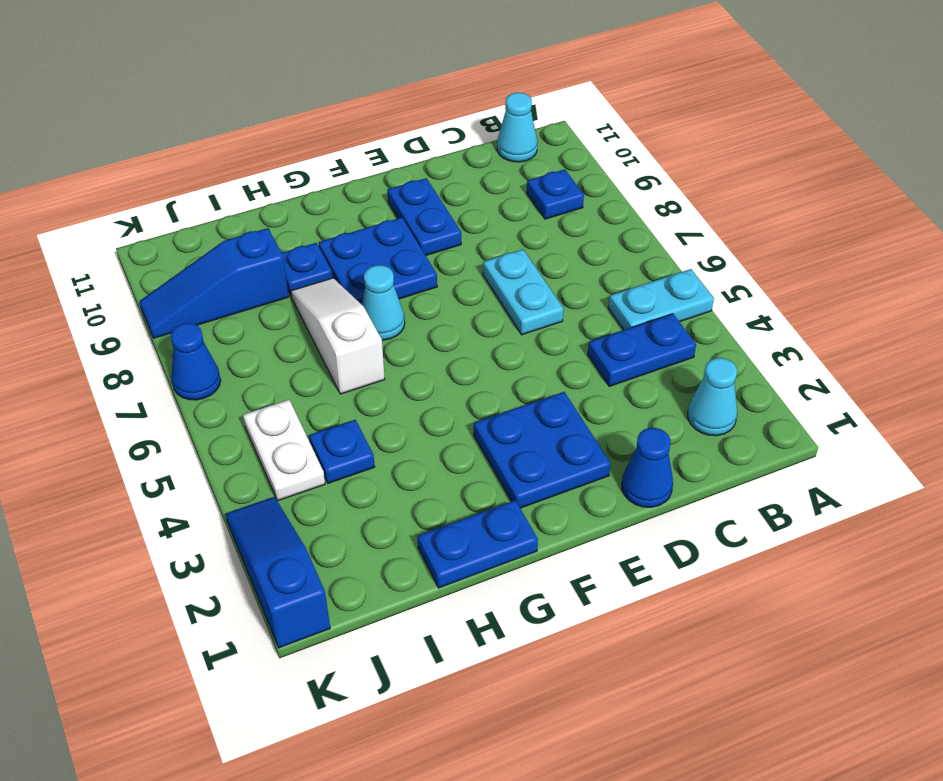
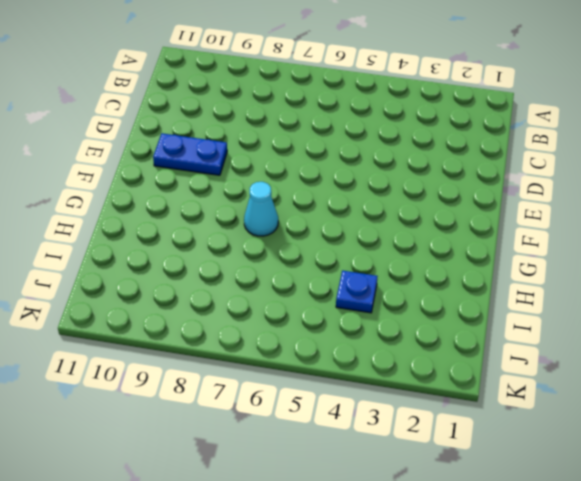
none -> cyan 1x2 plate [608,269,714,330]
none -> cyan 1x1 cone [688,358,737,436]
none -> blue 1x2 plate [588,314,696,386]

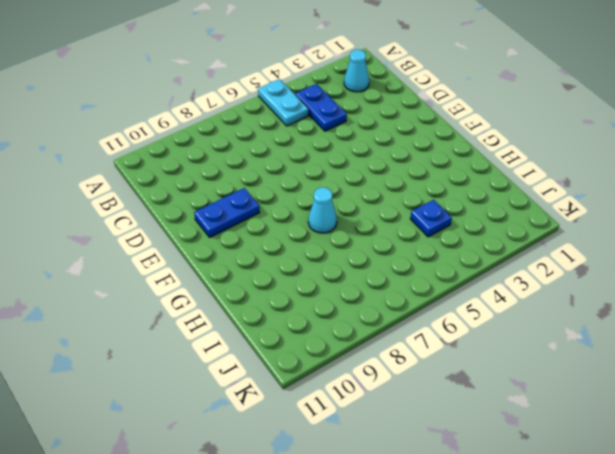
none -> blue 1x1 plate [527,169,584,219]
none -> cyan 1x1 cone [497,93,537,162]
none -> blue 1x1 cone [622,428,673,507]

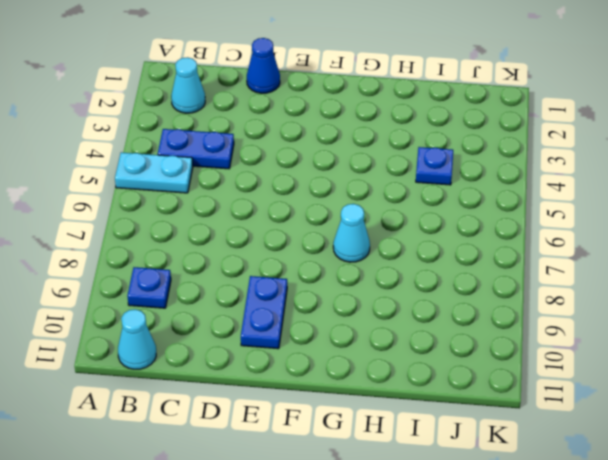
none -> cyan 1x2 plate [483,249,564,335]
none -> blue 2x2 plate [474,392,611,508]
none -> blue 2x2 plate [319,218,437,304]

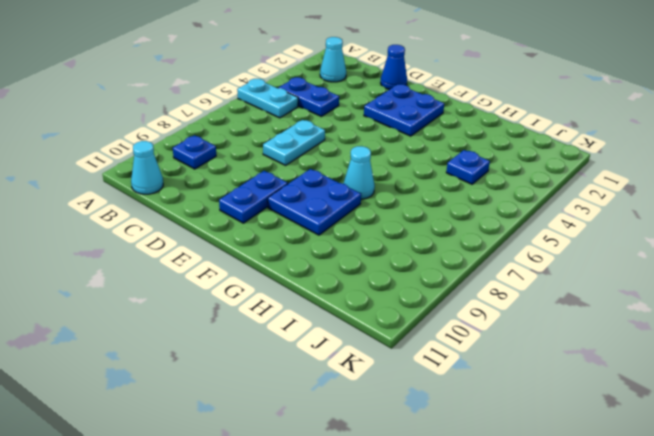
none -> blue 1x2 plate [417,500,538,588]
none -> white 1x3 slope [291,278,385,394]
none -> blue 1x1 plate [282,243,332,295]

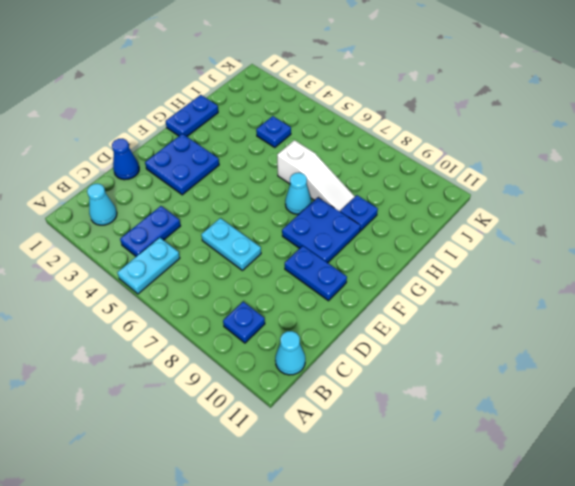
none -> blue 1x3 slope [140,228,289,338]
none -> white 1x2 plate [243,400,325,501]
none -> blue 1x3 slope [226,497,330,648]

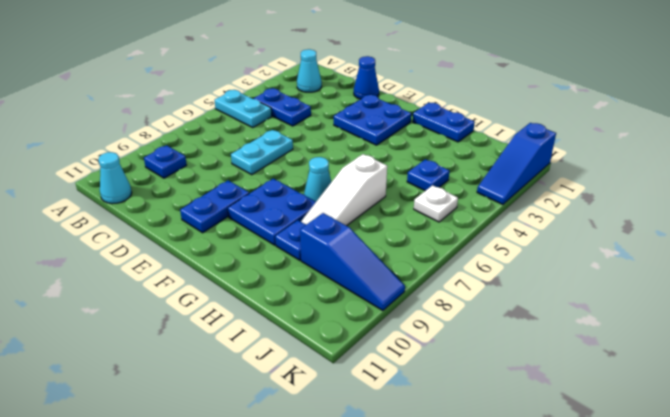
white 1x1 plate [414,185,458,222] -> white 1x2 plate [243,400,325,501]
none -> blue 1x1 cone [171,323,221,400]

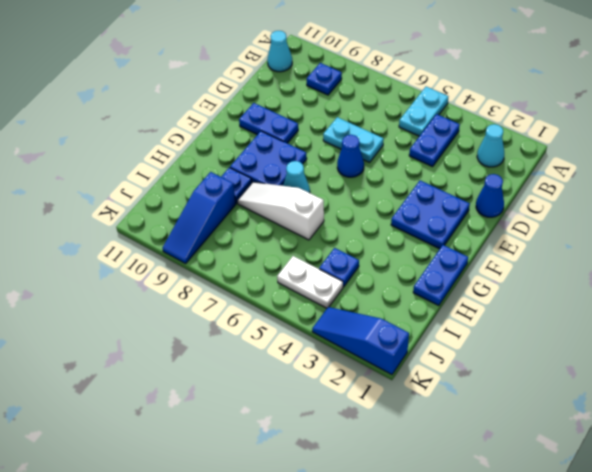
blue 1x1 cone [337,135,364,177] -> blue 1x1 cone moved to [171,323,221,400]

